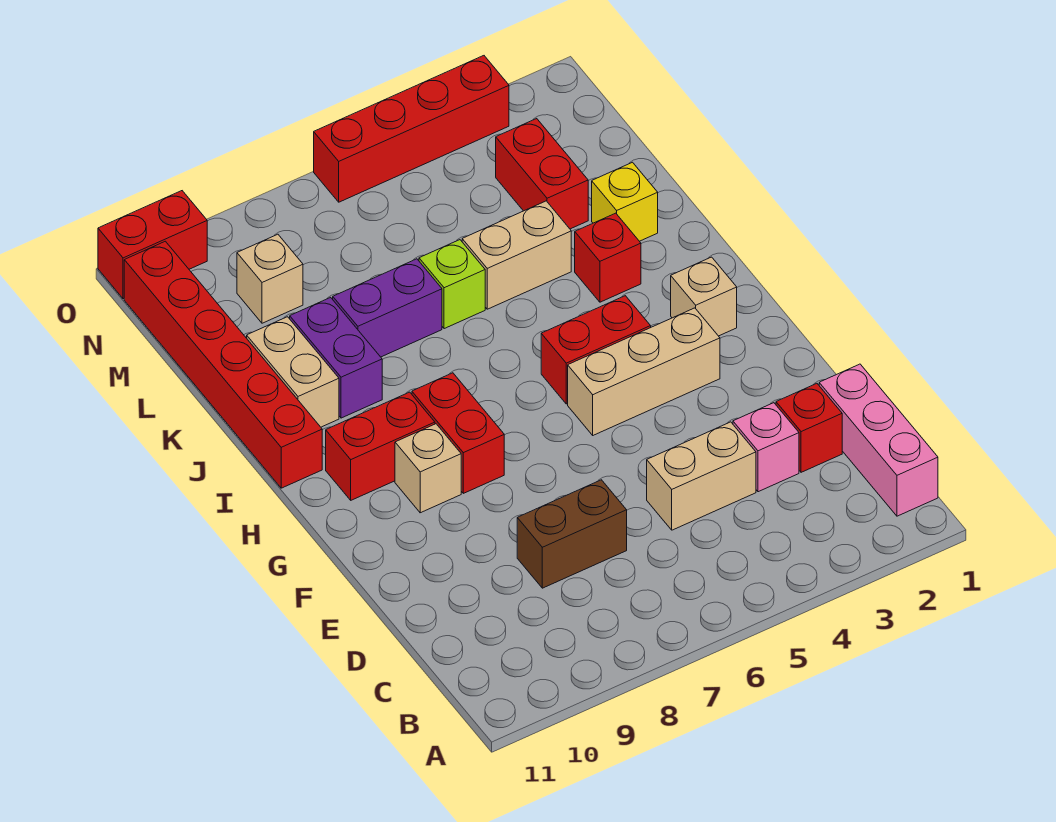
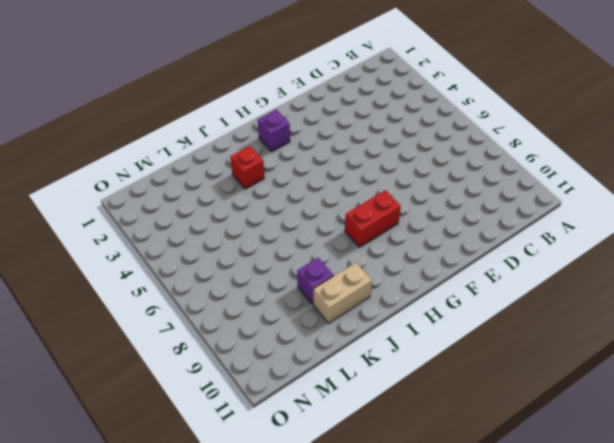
purple 1x1 brick [258,110,290,152] -> tan 1x1 brick [671,257,737,336]
purple 1x1 brick [297,258,334,305] -> purple 1x2 brick [290,297,382,418]
none -> pink 1x3 brick [819,364,938,516]
none -> red 1x1 brick [776,384,842,472]
none -> pink 1x1 brick [733,403,799,492]

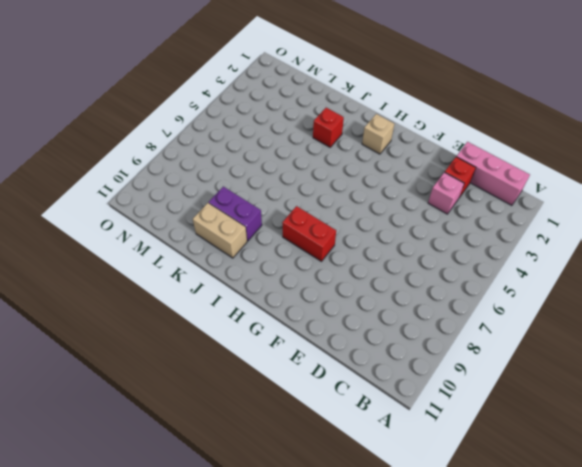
none -> tan 1x2 brick [647,422,756,530]
none -> brown 1x2 brick [517,480,627,588]
none -> tan 1x3 brick [568,308,720,435]

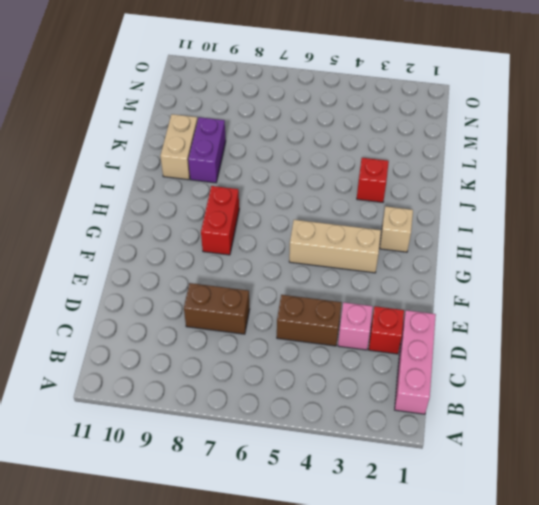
brown 1x2 brick [277,295,342,346] -> tan 1x2 brick [647,422,756,530]
none -> tan 1x1 brick [395,424,461,513]
none -> red 1x2 brick [541,296,651,404]
none -> red 1x2 brick [326,392,435,500]

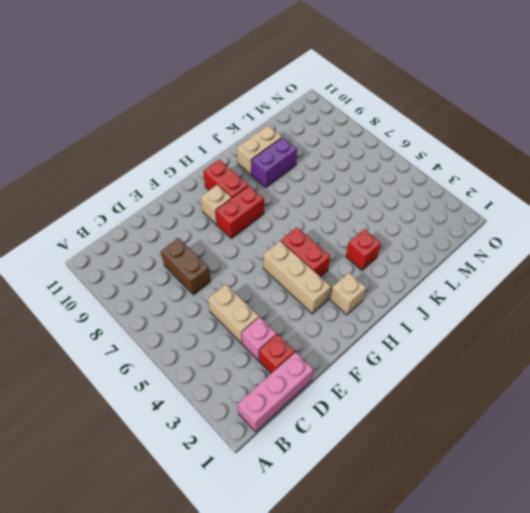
none -> red 1x6 brick [124,241,322,488]
none -> yellow 1x1 brick [592,162,658,241]
none -> tan 1x2 brick [462,201,571,309]

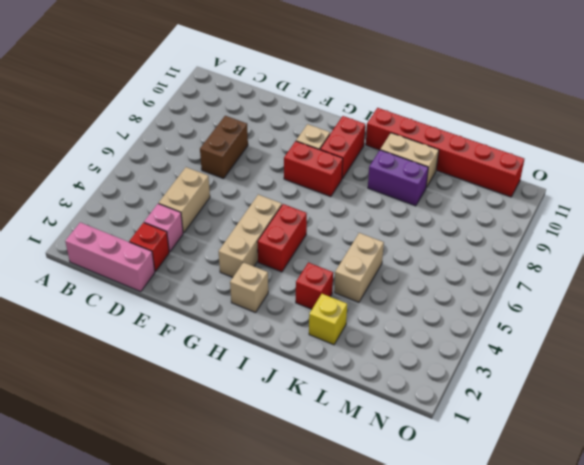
none -> lime 1x1 brick [419,240,485,329]
none -> purple 1x2 brick [333,259,442,357]
none -> red 1x2 brick [496,119,588,229]

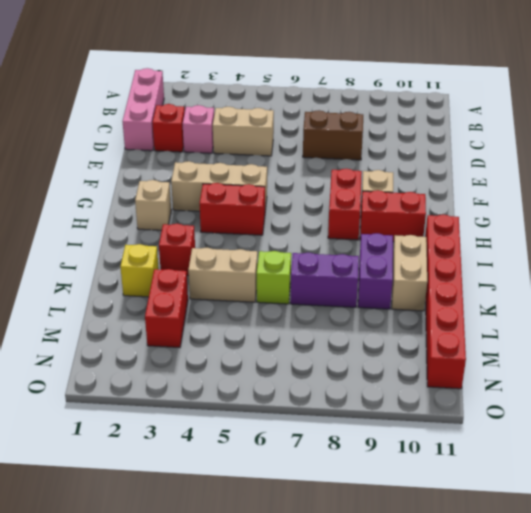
none -> tan 1x1 brick [237,234,303,323]
none -> red 1x4 brick [314,56,509,202]
none -> red 1x2 brick [98,191,207,299]

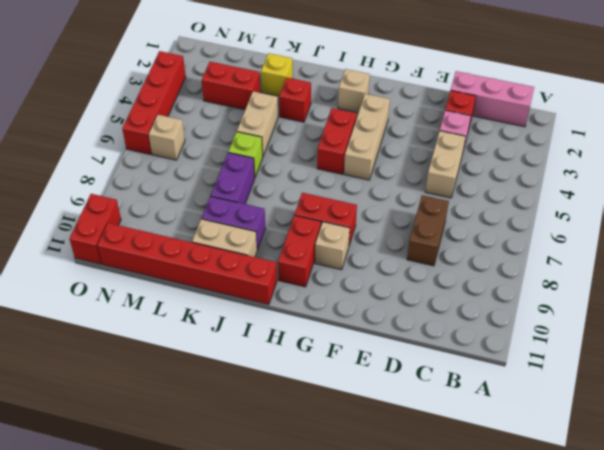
tan 1x1 brick [149,115,185,160] -> tan 1x1 brick moved to [237,234,303,323]

